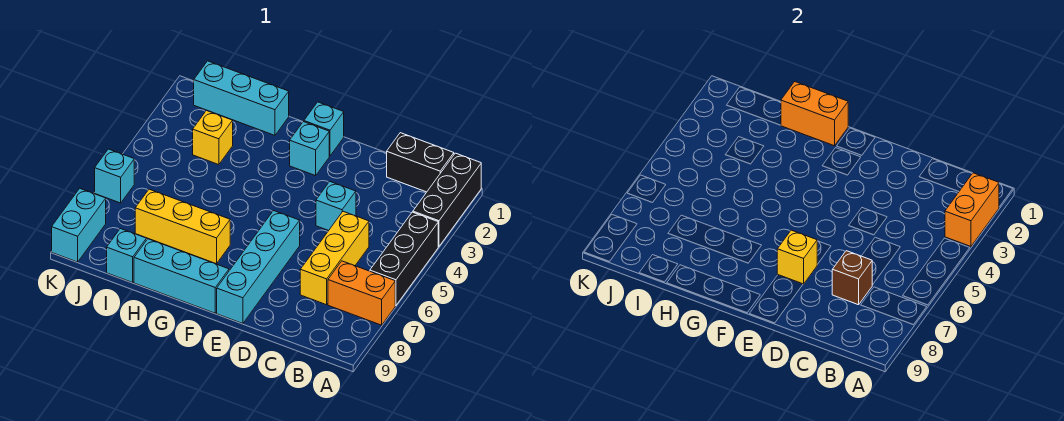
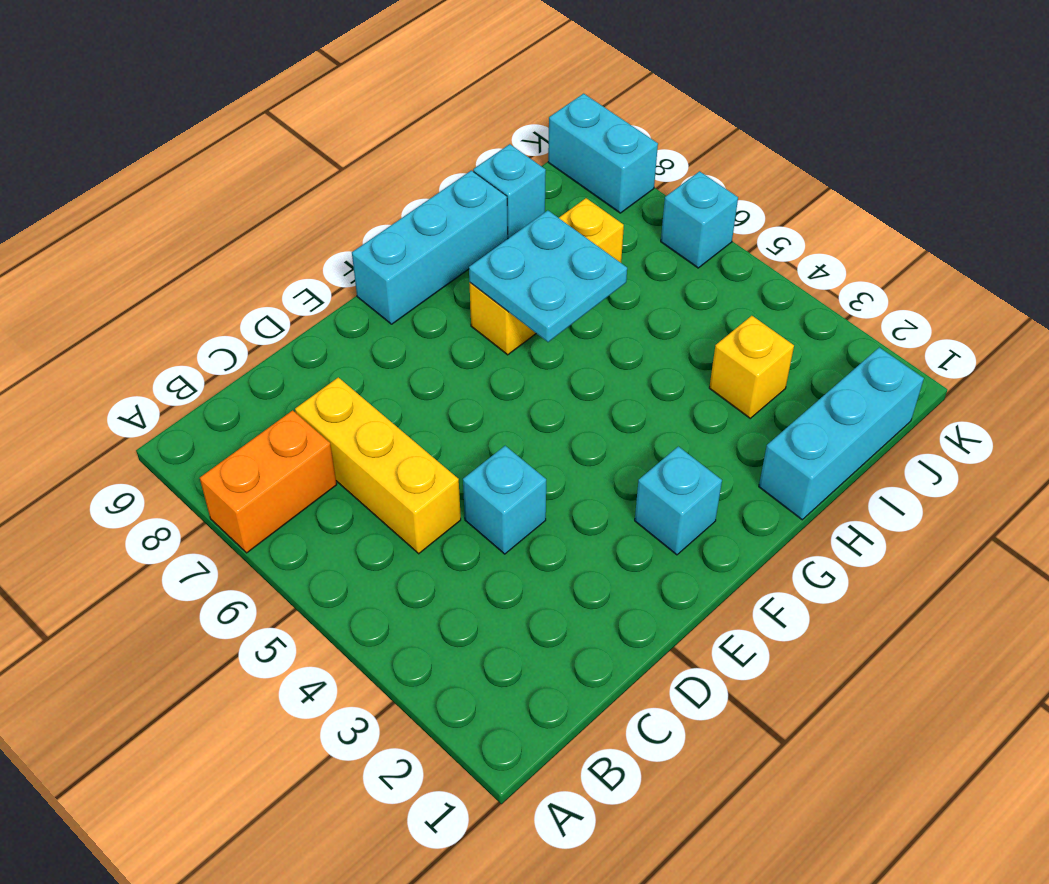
cyan 2x2 plate [469,210,627,342] -> none
none -> black 1x3 brick [413,153,481,246]
none -> black 1x3 brick [370,212,438,305]
none -> black 1x2 brick [387,133,454,192]

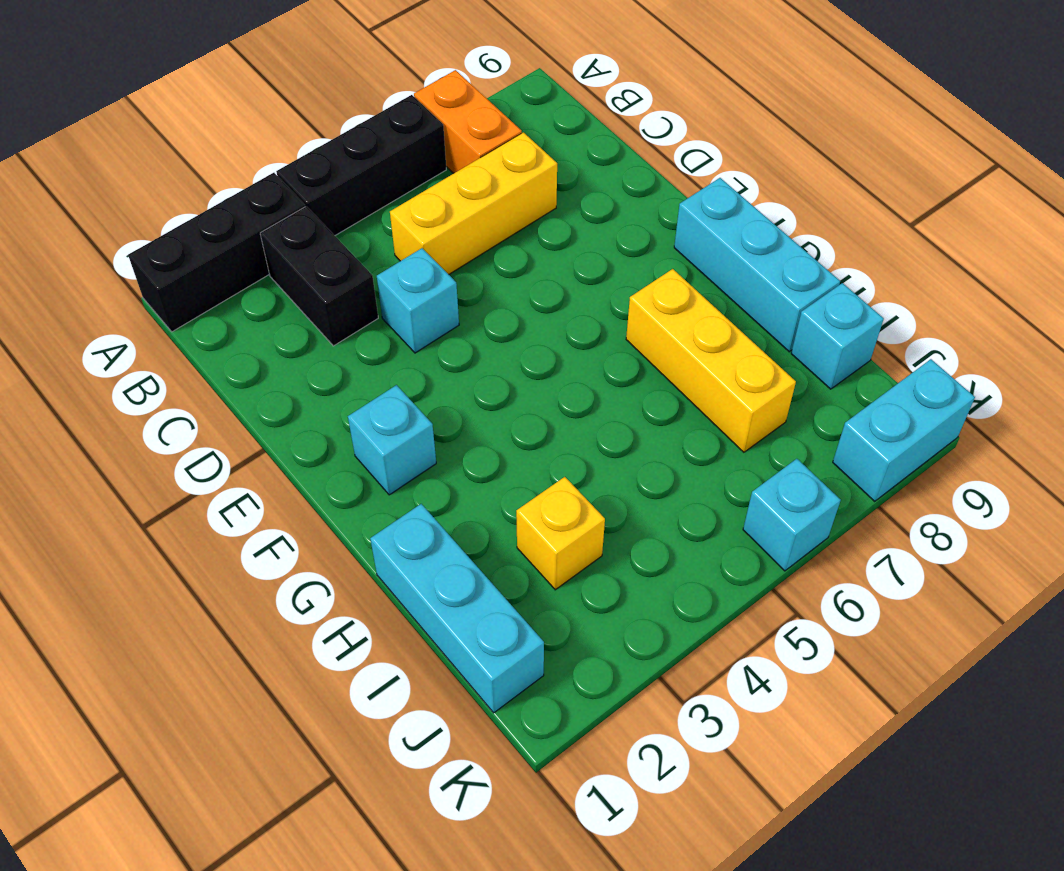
black 1x2 brick [260,206,378,346] -> black 1x2 brick moved to [387,133,454,192]
none -> cyan 1x4 brick [217,211,300,324]
none -> cyan 1x1 brick [304,102,344,156]
none -> orange 1x2 brick [945,173,999,246]

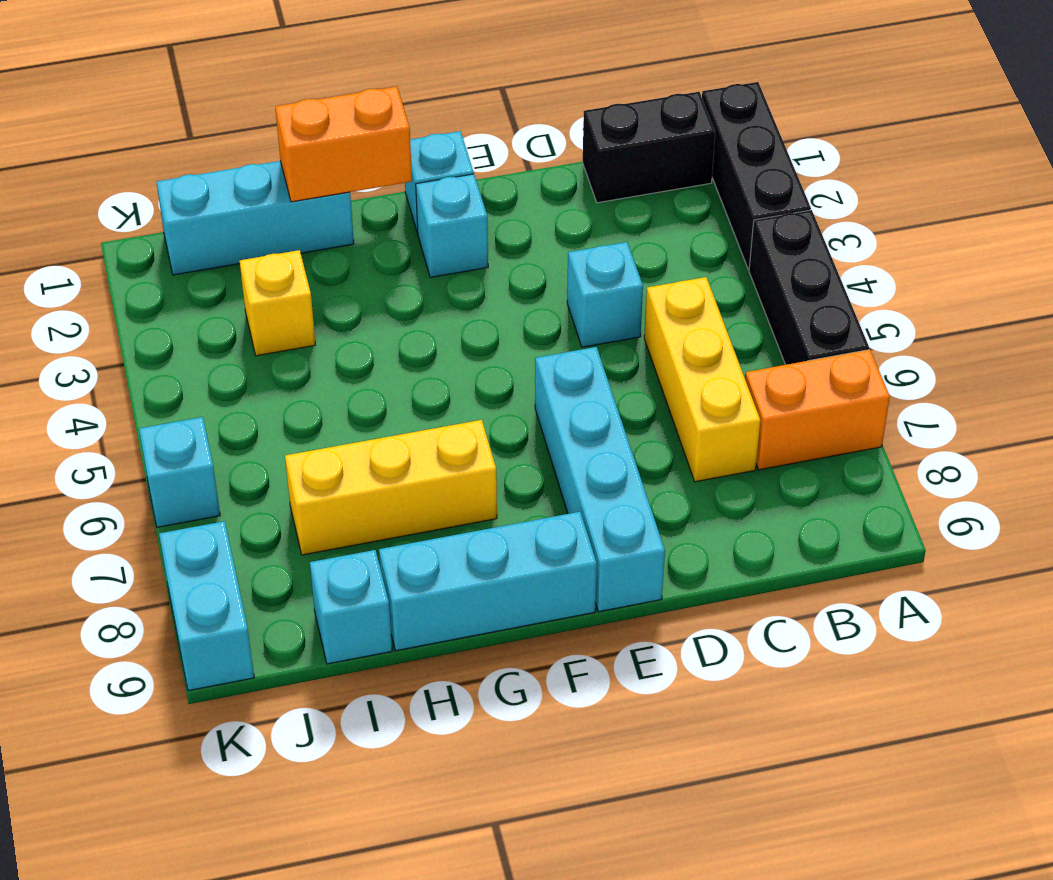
none -> orange 1x2 brick [945,173,999,246]
none -> brown 1x1 brick [832,251,872,305]
none -> yellow 1x1 brick [777,230,817,284]

